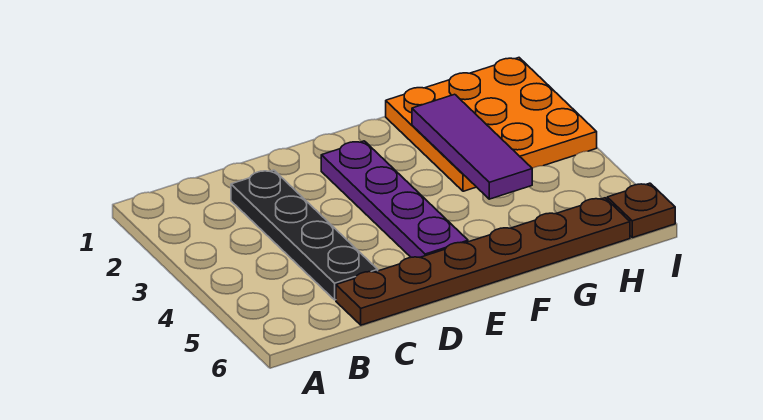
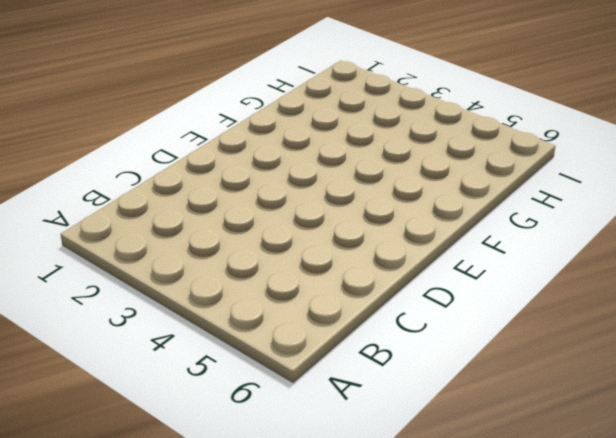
none -> black 1x4 plate [231,170,378,300]
none -> brown 1x6 plate [336,198,630,325]

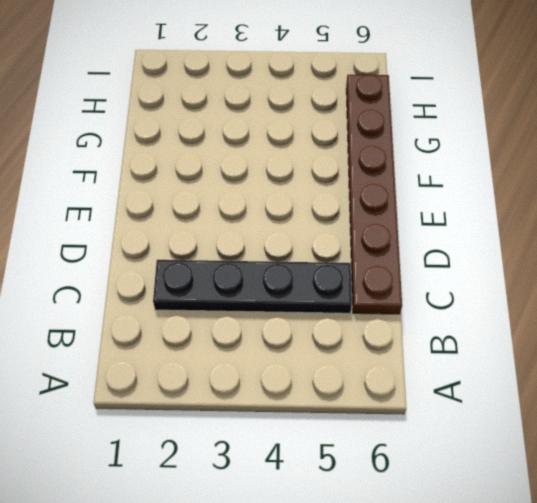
none -> purple 1x4 plate [321,141,468,257]
none -> orange 3x3 plate [386,58,597,191]

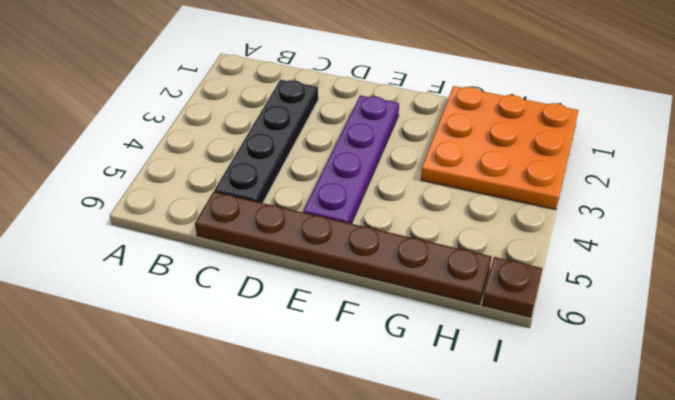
none -> purple 1x3 tile [412,94,532,199]

